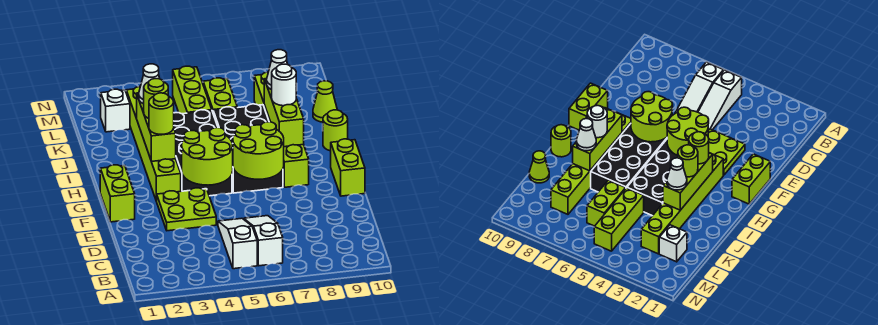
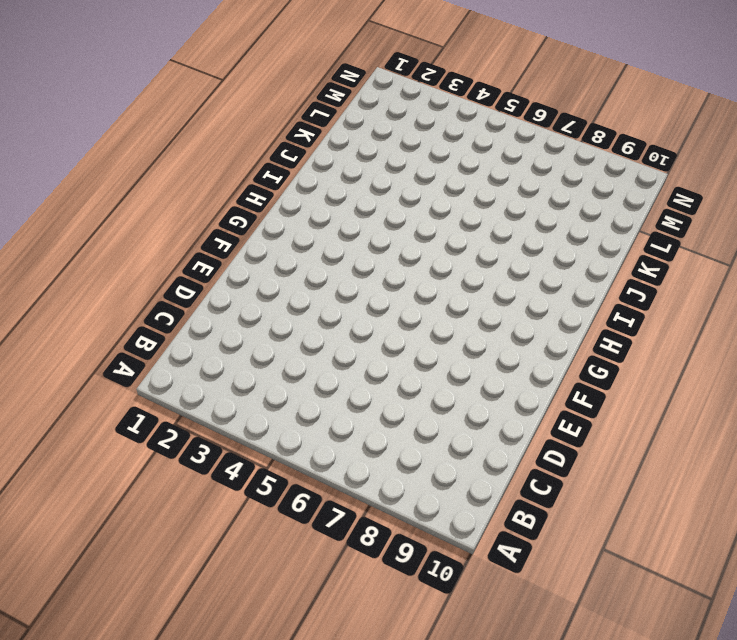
none -> white 1x3 slope [218,218,257,269]
none -> white 1x3 slope [244,216,283,266]
none -> lime 2x2 plate [157,188,216,231]

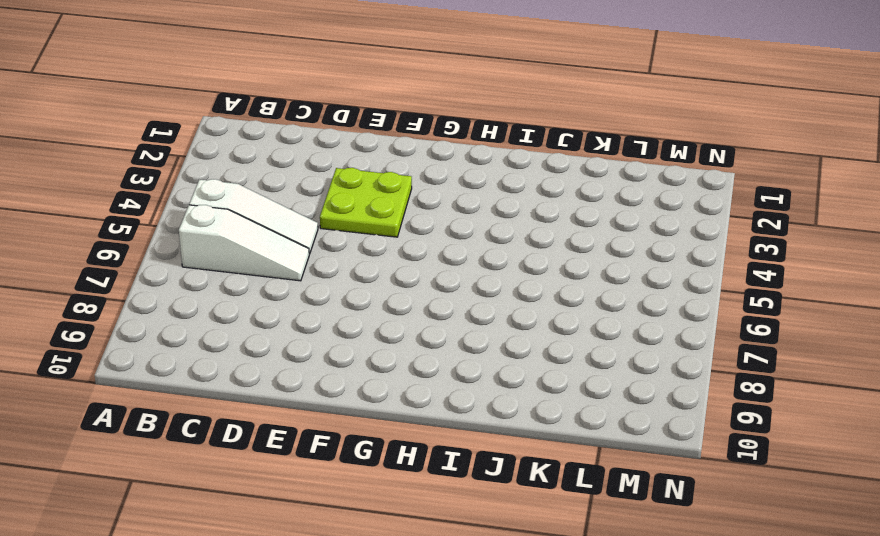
none -> lime 1x2 brick [100,165,135,222]
none -> lime 1x2 brick [331,139,365,196]
none -> lime 1x6 brick [126,86,181,201]

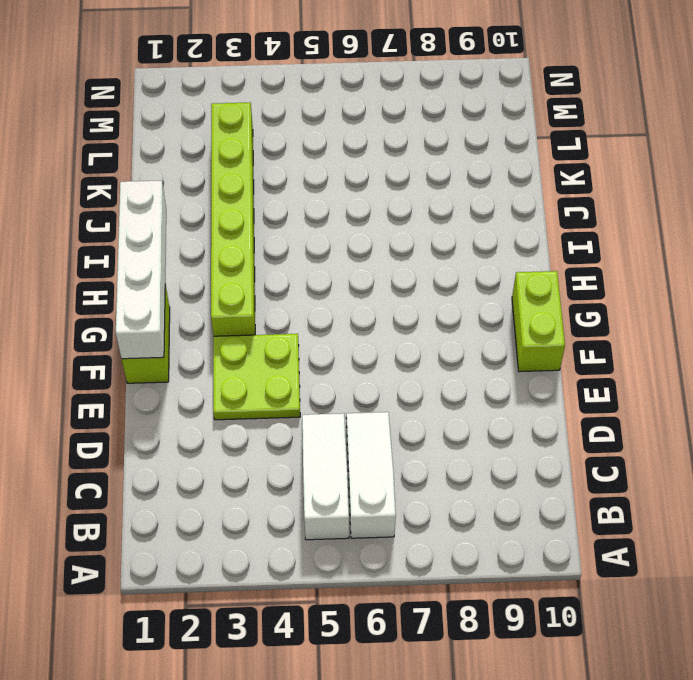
white 1x4 brick [116,181,166,359] -> none
none -> black 2x4 brick [174,110,232,196]
none -> black 2x4 brick [213,104,283,193]
none -> lime 1x6 brick [254,72,309,187]

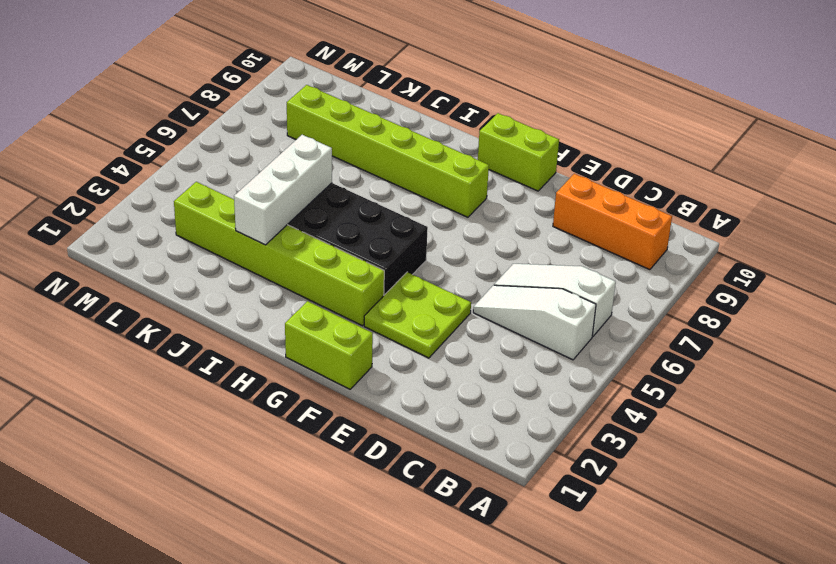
orange 1x3 brick [553,174,672,270] -> none
white 1x3 brick [234,135,332,245] -> lime 1x3 brick [137,93,176,162]
none -> black 2x4 brick [213,104,283,193]
none -> lime 1x1 round brick [323,110,348,151]
none -> lime 1x3 brick [173,66,212,114]

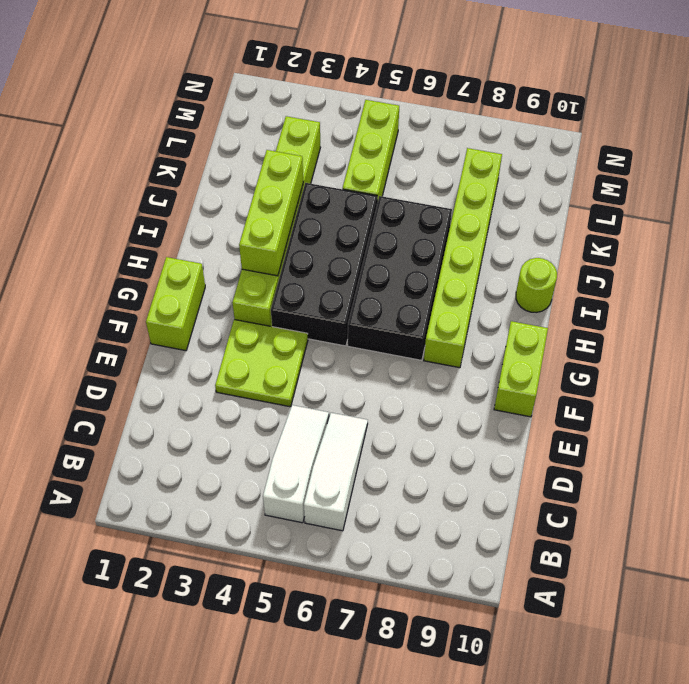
none -> lime 1x2 brick [203,78,237,112]
none -> lime 1x1 cone [313,81,337,122]
none -> white 1x1 brick [101,89,130,132]

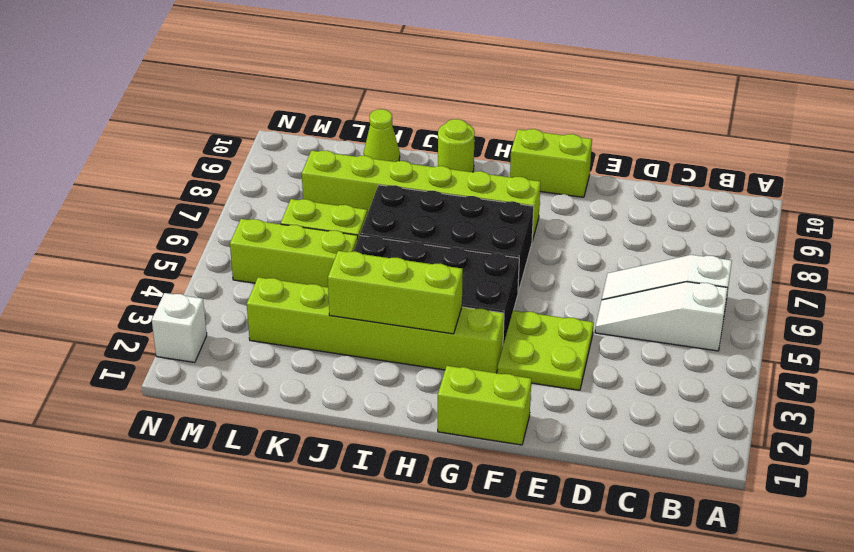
white 1x1 brick [152,293,207,362] -> white 1x1 brick moved to [101,89,130,132]
none -> lime 2x2 round brick [182,128,233,185]
none -> lime 2x2 round brick [233,122,284,179]
none -> lime 1x3 brick [264,79,304,147]

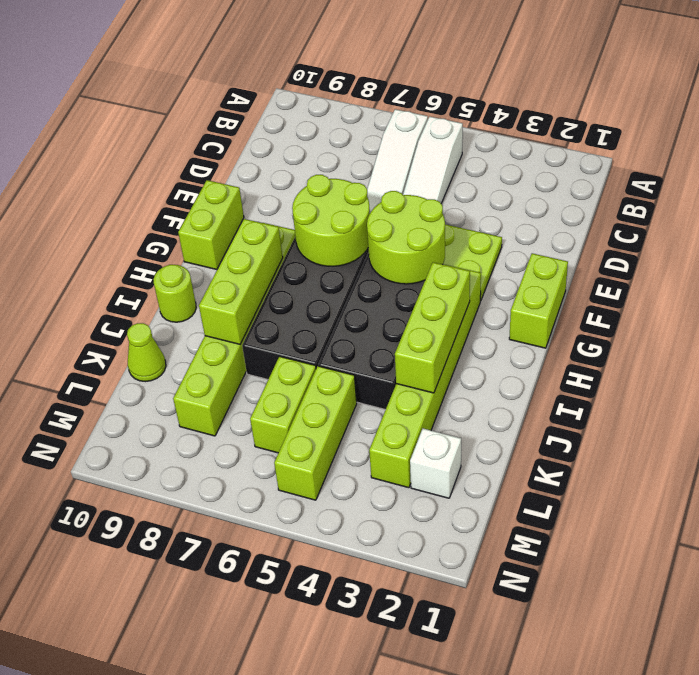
none -> lime 1x1 round brick [149,93,174,134]
none -> lime 1x1 round brick [144,79,168,118]
none -> white 1x1 round brick [272,64,296,106]

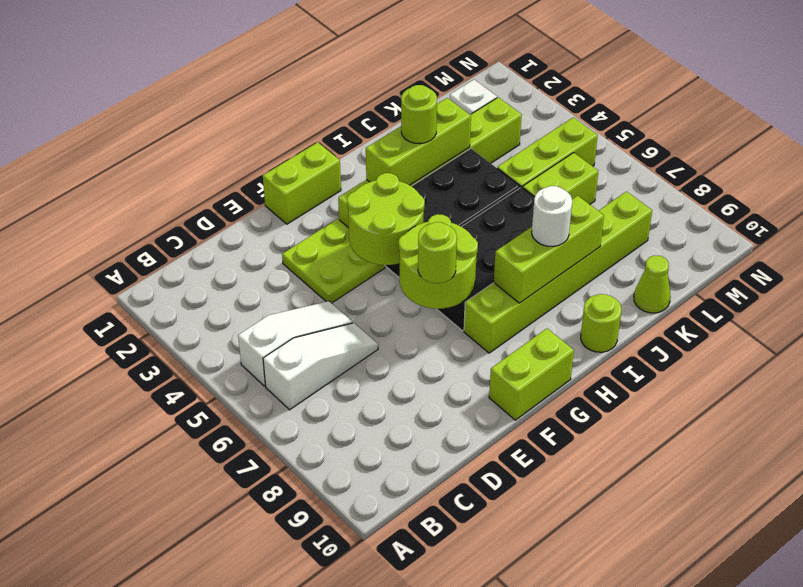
lime 1x1 round brick [418,222,457,283] -> lime 1x1 round brick moved to [149,93,174,134]
none -> white 1x1 cone [139,64,160,104]
none -> white 1x1 cone [267,50,288,90]

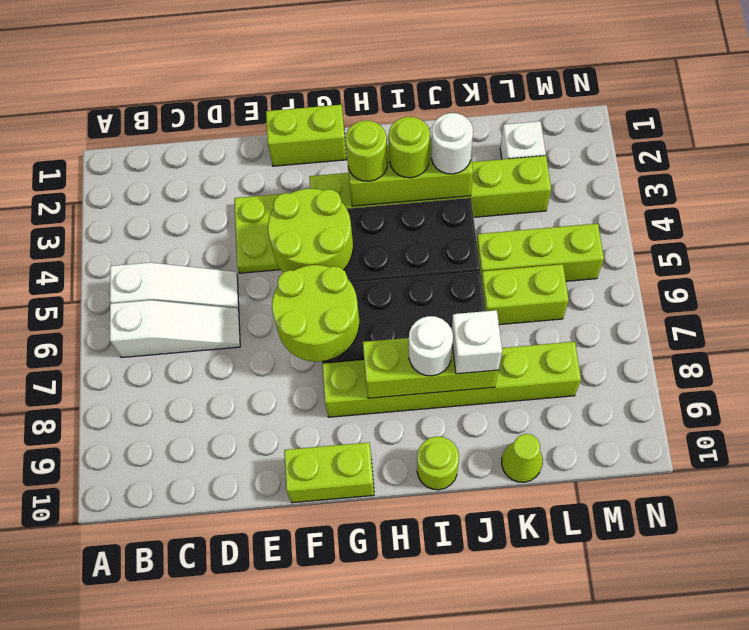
white 1x1 round brick [431,113,473,174] -> white 1x1 cone [139,64,160,104]
white 1x1 brick [452,310,502,374] -> white 1x1 cone [267,50,288,90]

